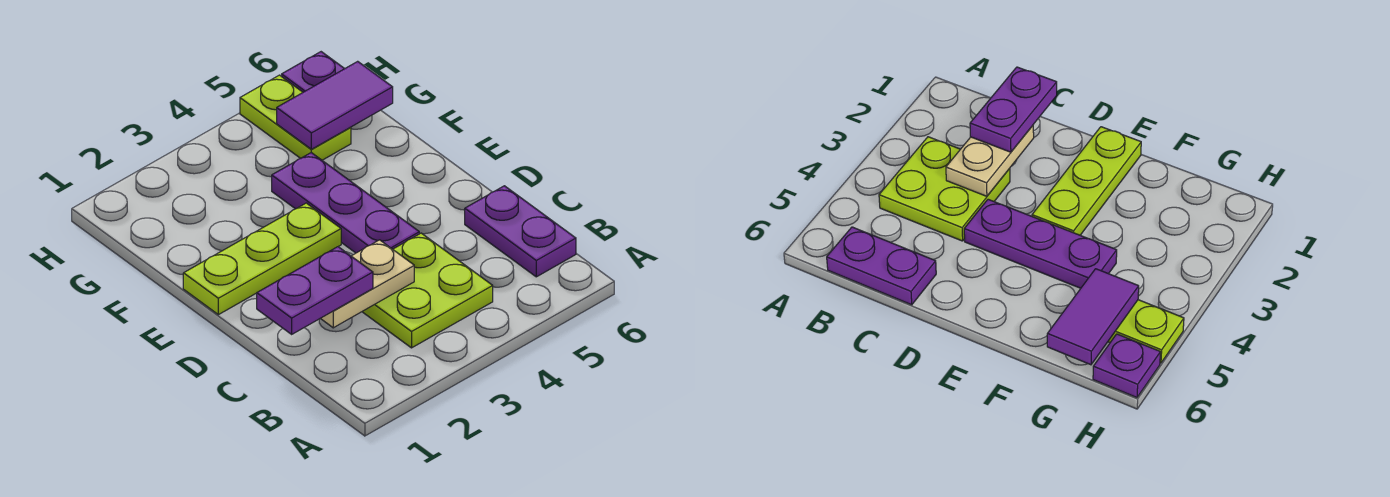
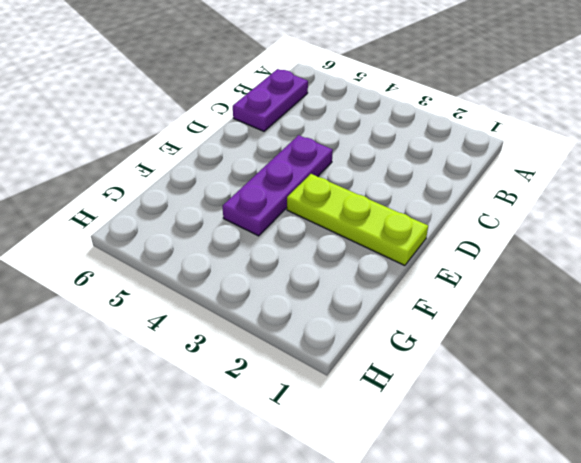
none -> lime 2x2 plate [362,233,493,348]
none -> lime 1x2 plate [240,75,351,160]

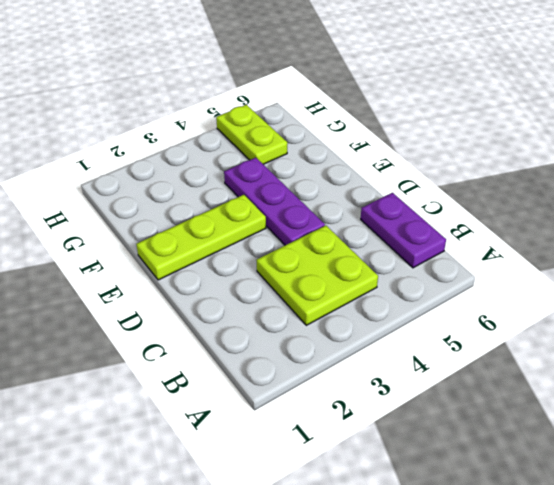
none -> purple 1x1 plate [282,52,344,92]
none -> tan 1x2 plate [320,240,414,328]

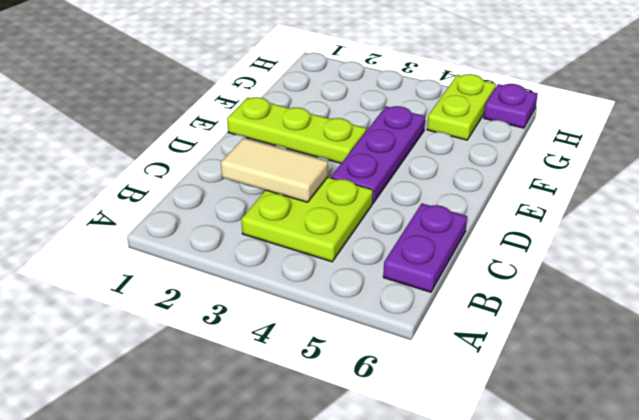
tan 1x2 tile [221,138,328,202] -> tan 1x2 plate [320,240,414,328]
none -> purple 1x2 tile [277,61,393,149]
none -> purple 1x2 plate [257,247,373,334]

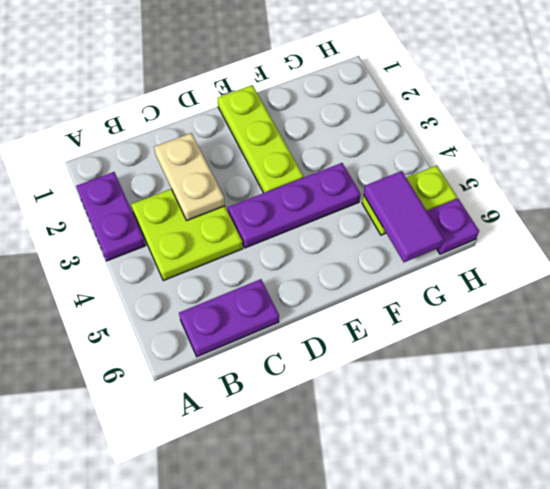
purple 1x2 plate [76,172,146,261] -> purple 1x2 plate moved to [257,247,373,334]

